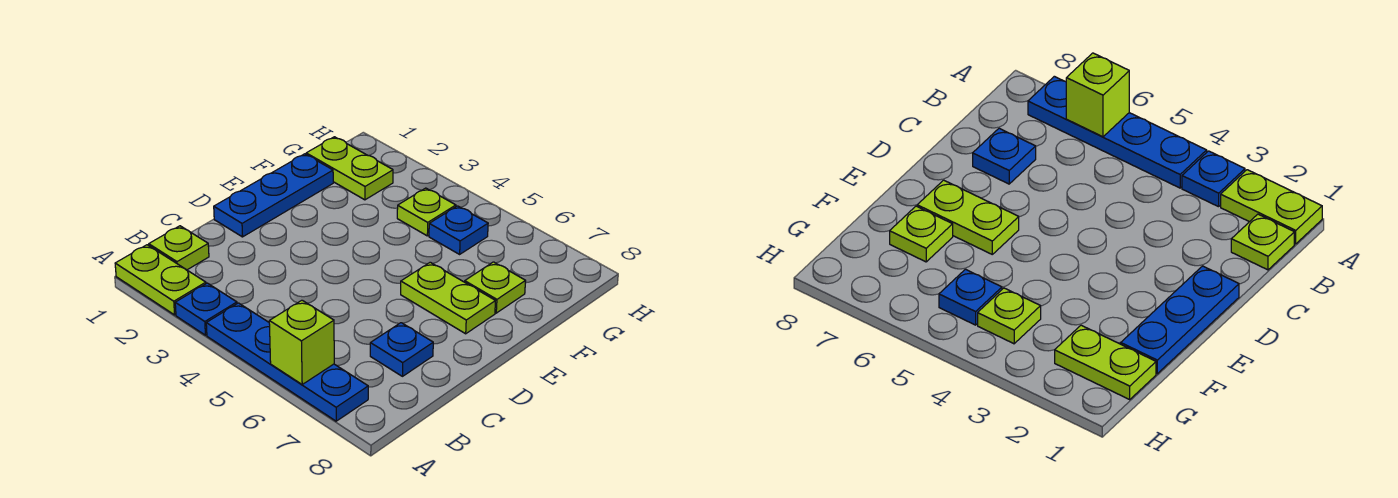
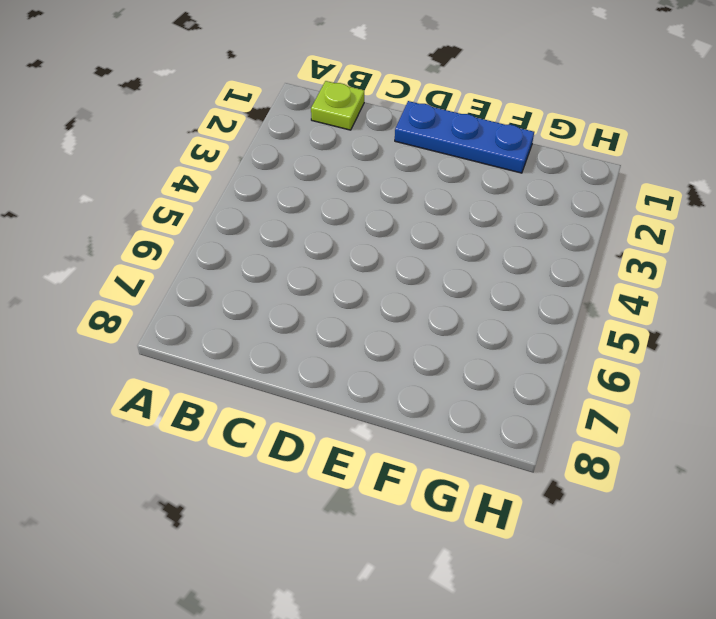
none -> lime 1x2 plate [115,245,206,315]
none -> blue 1x1 plate [175,283,237,335]
none -> blue 1x4 plate [206,303,368,421]

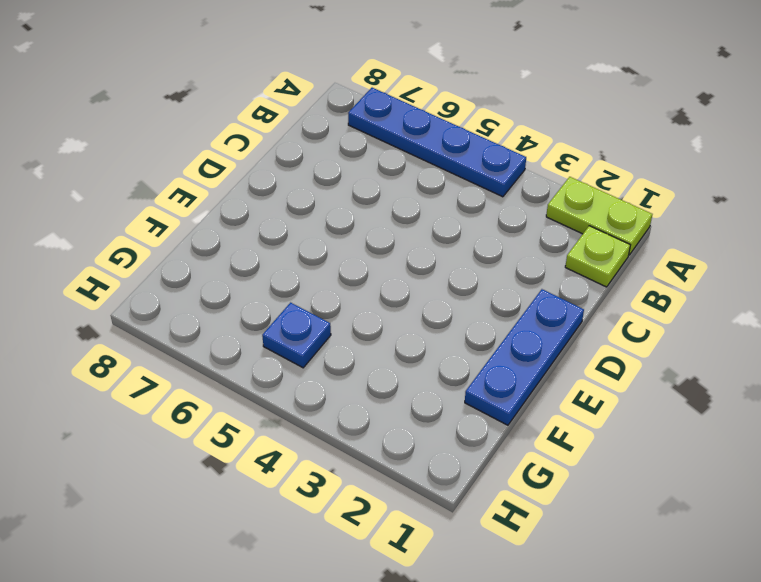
none -> blue 1x1 plate [175,283,237,335]
none -> blue 1x1 plate [370,323,433,376]
none -> lime 1x2 plate [401,262,495,334]

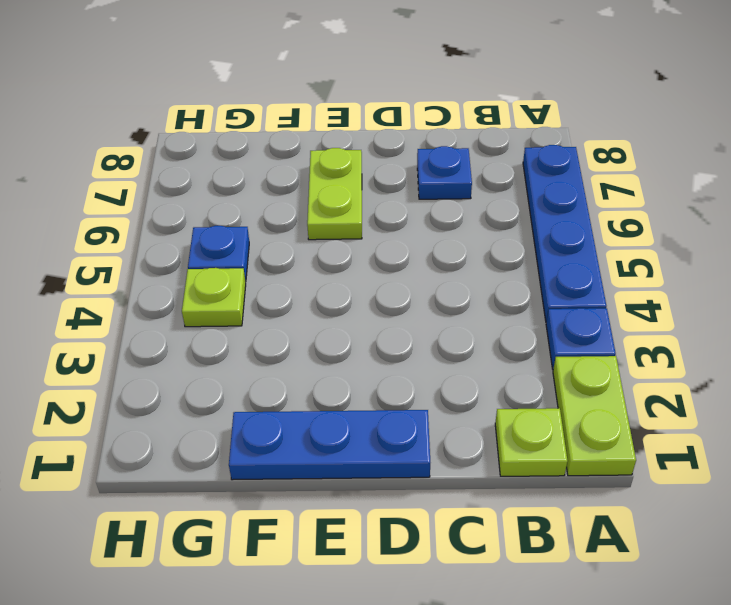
none -> lime 1x1 plate [465,262,526,313]
none -> lime 1x2 plate [306,137,393,200]
none -> lime 1x1 brick [269,300,334,384]

